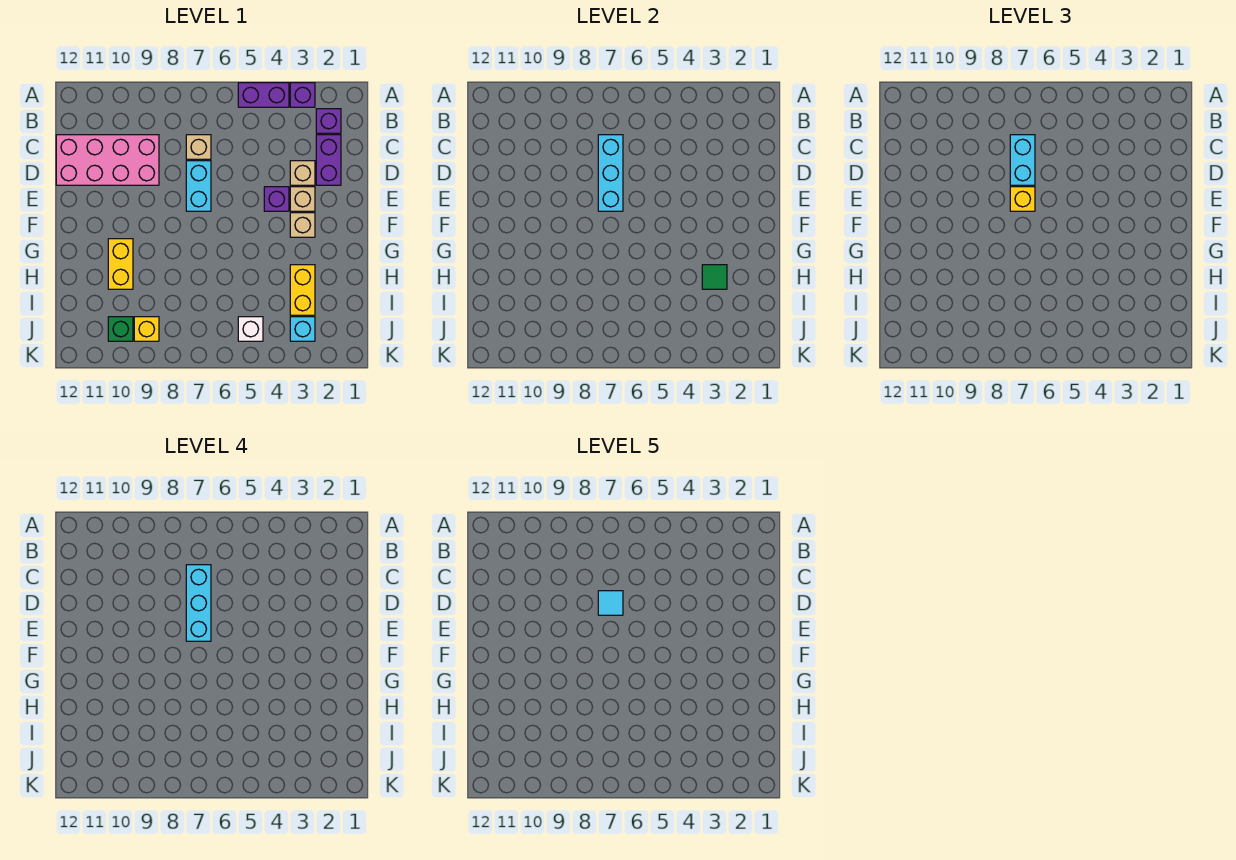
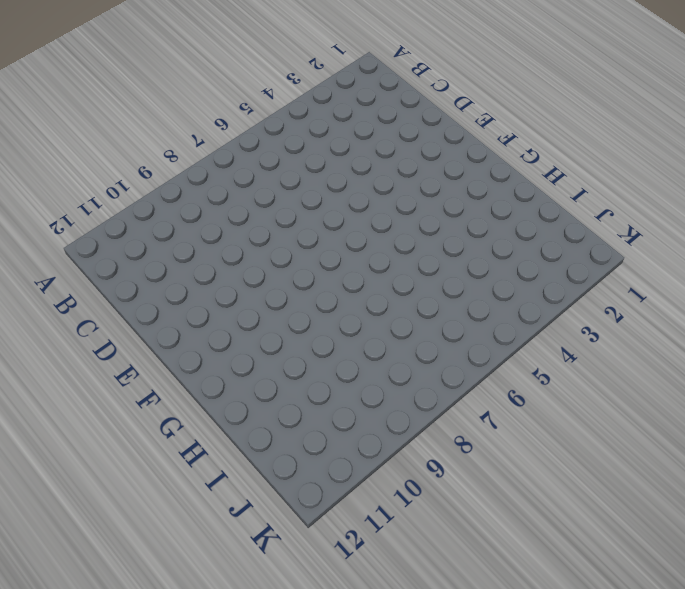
none -> purple 1x1 brick [290,83,315,107]
none -> purple 1x2 brick [238,83,289,107]
none -> purple 1x1 brick [316,109,341,133]

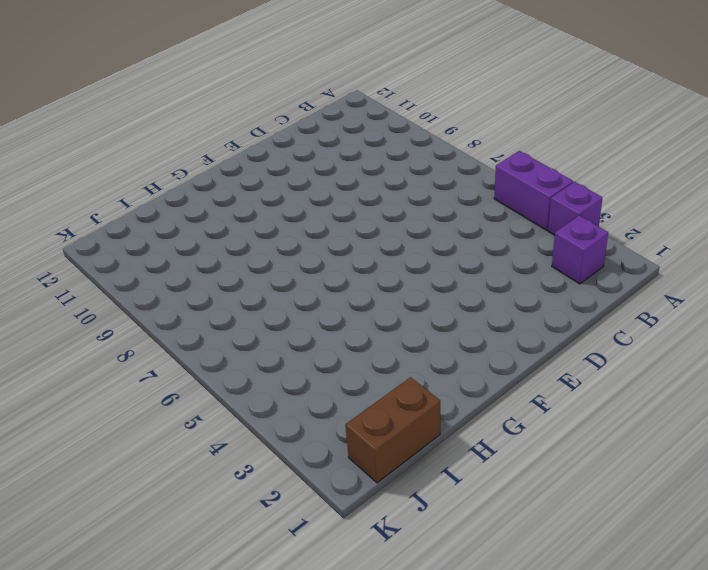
brown 1x2 brick [345,377,440,483] -> none
none -> purple 1x2 brick [316,135,341,185]
none -> tan 1x1 brick [186,135,211,159]
none -> pink 2x4 brick [56,135,159,185]

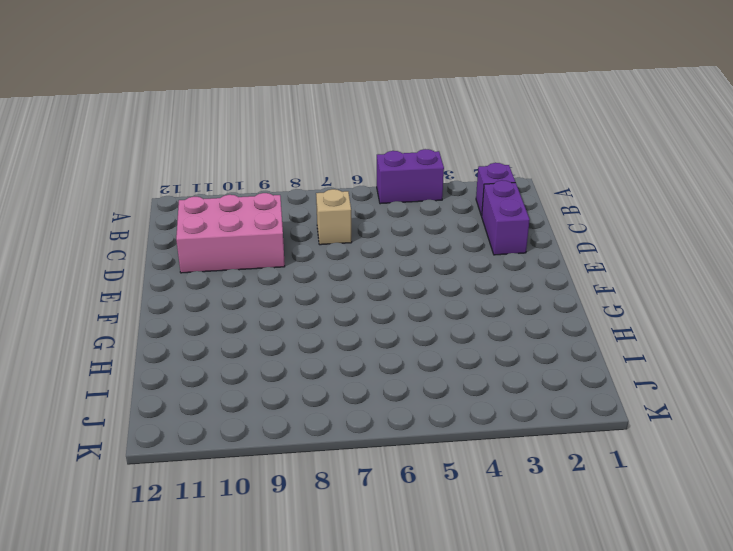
pink 2x3 brick [176,193,285,273] -> pink 2x4 brick [56,135,159,185]
none -> purple 1x1 brick [290,83,315,107]
none -> tan 1x1 brick [290,161,315,185]
none -> cyan 1x2 brick [186,161,211,211]

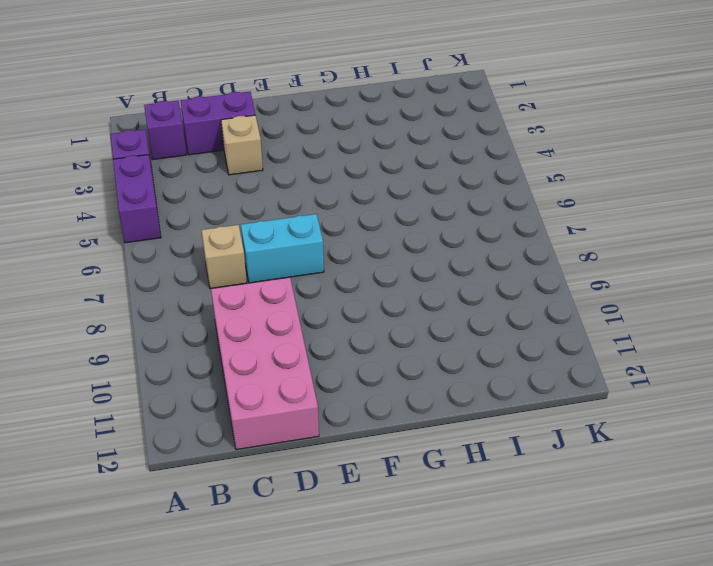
none -> tan 1x1 brick [290,187,315,211]
none -> purple 1x1 brick [264,187,289,211]
none -> tan 1x1 brick [290,213,315,237]

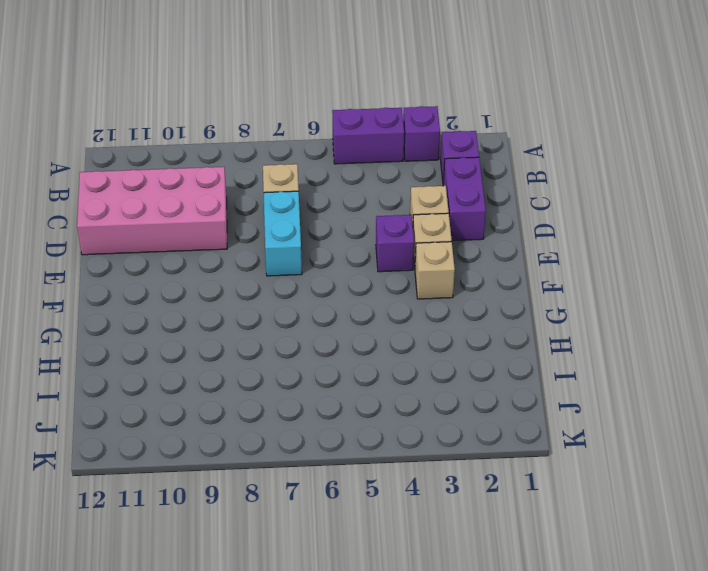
none -> yellow 1x2 brick [108,239,133,289]
none -> yellow 1x2 brick [290,265,315,315]
none -> cyan 1x1 brick [290,317,315,341]

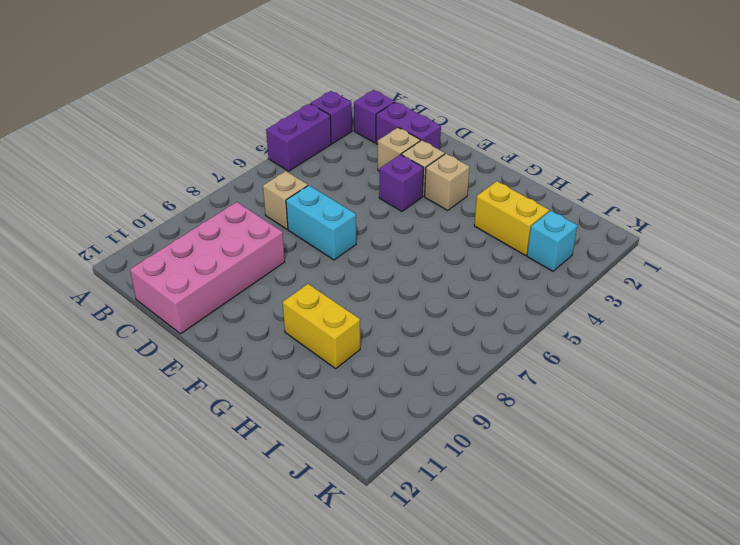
none -> white 1x1 brick [238,317,263,341]
none -> yellow 1x1 brick [134,317,159,341]
none -> green 1x1 brick [108,317,133,341]

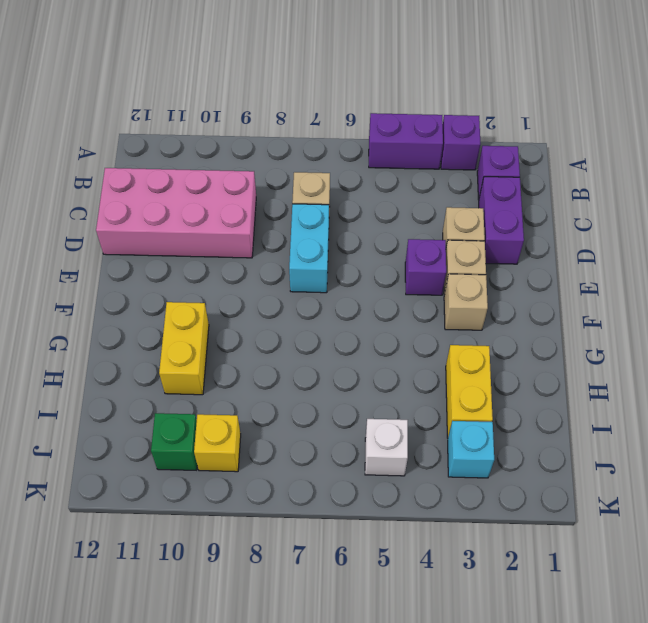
none -> cyan 1x3 brick [598,135,623,211]
none -> green 1x1 tile [702,265,727,289]
none -> cyan 1x2 brick [1010,135,1035,185]

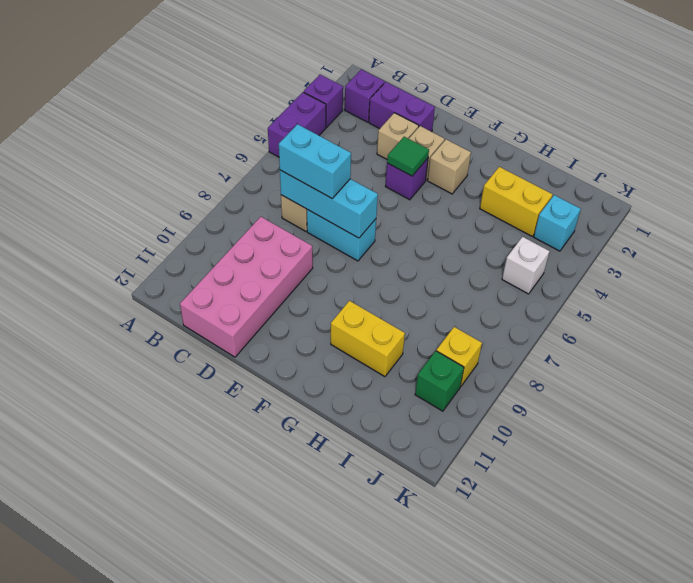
green 1x1 tile [387,137,429,176] -> green 1x1 tile moved to [702,265,727,289]
none -> yellow 1x1 brick [1010,187,1035,211]
none -> cyan 1x3 brick [186,565,211,641]
none -> cyan 1x1 tile [598,591,623,615]

